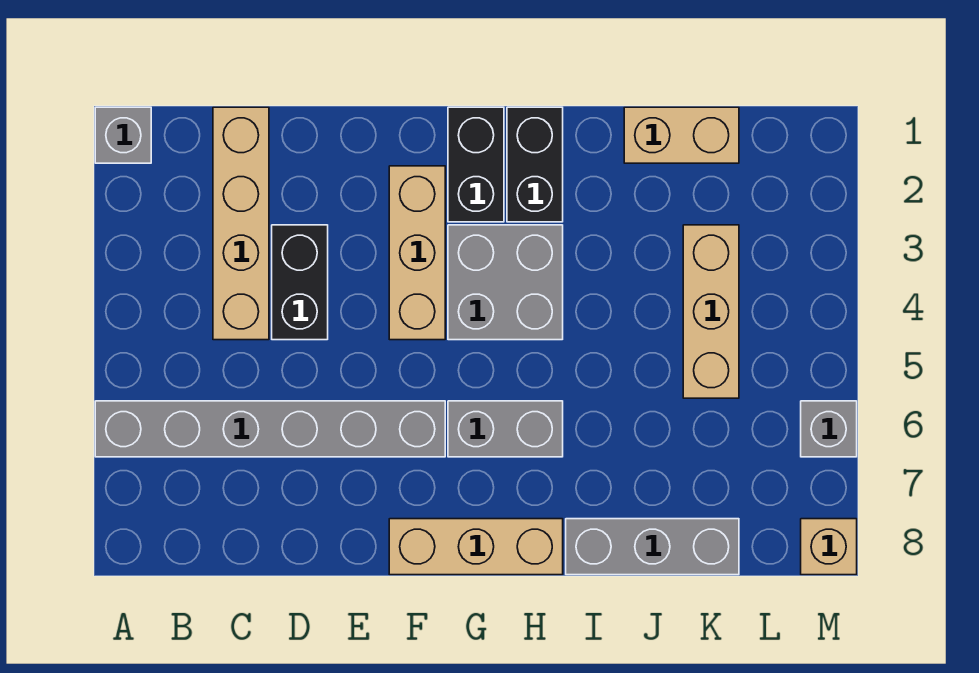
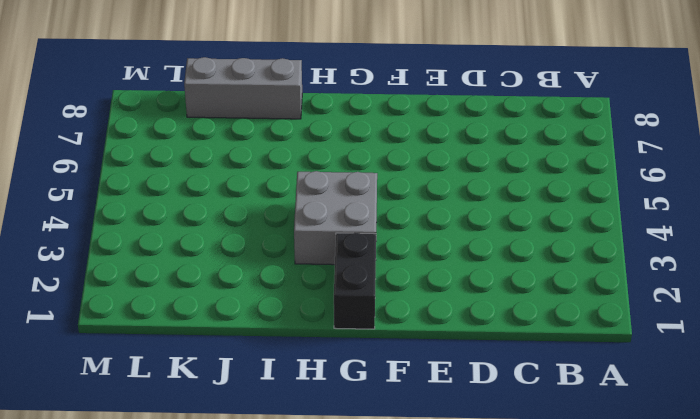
none -> grey 1x1 brick [95,107,151,163]
none -> grey 1x6 brick [95,401,445,457]
none -> tan 1x4 brick [213,107,269,340]

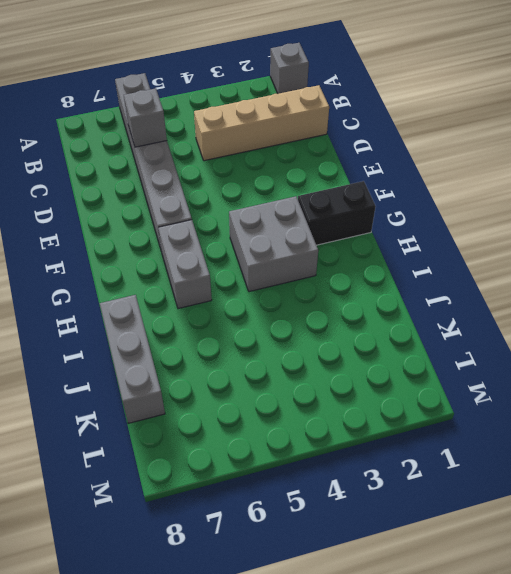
grey 1x1 brick [124,88,167,147] -> grey 1x1 brick moved to [801,401,857,457]
none -> black 1x2 brick [272,225,328,340]
none -> tan 1x3 brick [389,166,445,340]
none -> tan 1x3 brick [389,519,563,575]

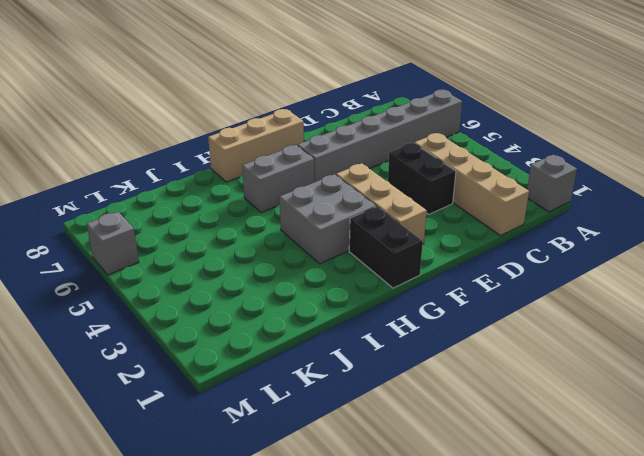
none -> black 1x2 brick [507,107,563,222]
none -> grey 1x3 brick [566,519,739,575]
none -> tan 1x2 brick [624,107,739,163]

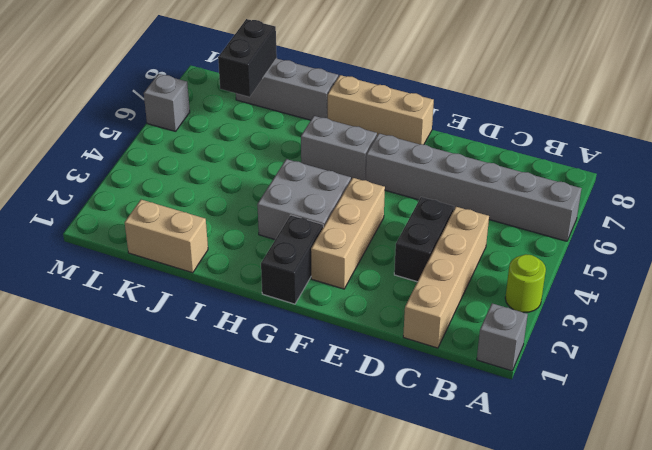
lime 1x1 round brick [505,254,546,313] -> none
black 1x2 brick [218,19,277,97] -> black 1x2 brick moved to [507,107,563,222]
none -> tan 1x3 brick [683,225,739,398]
none -> tan 1x1 brick [801,519,857,575]

